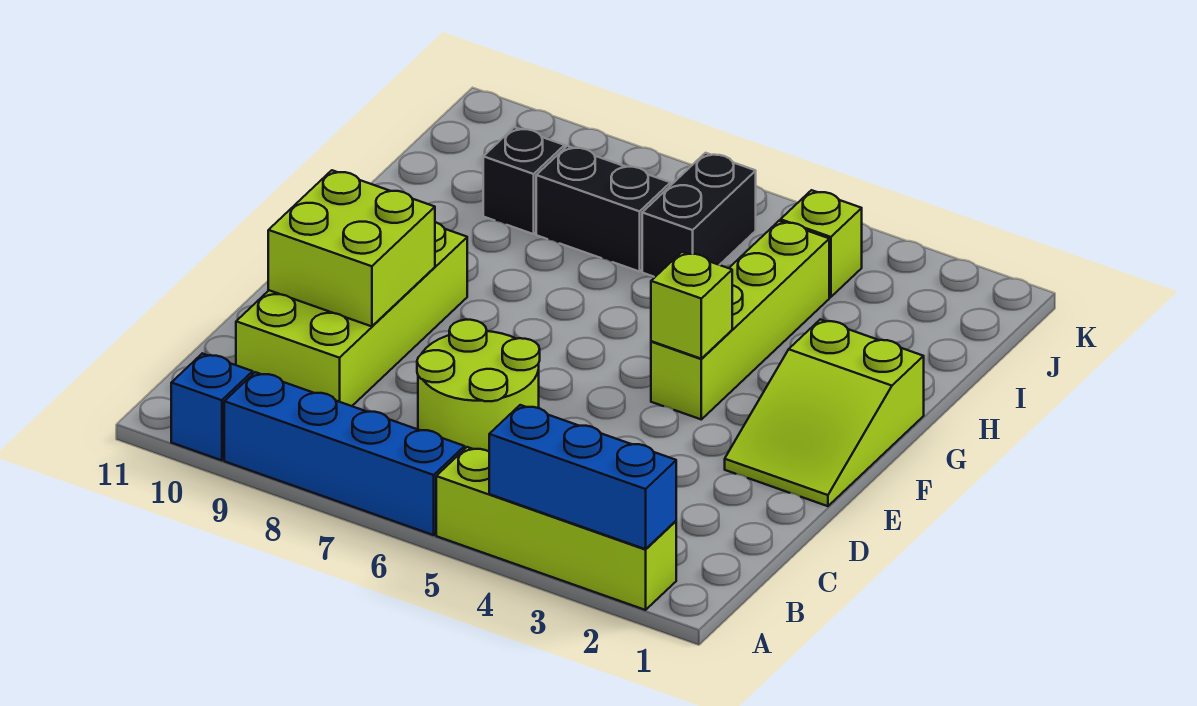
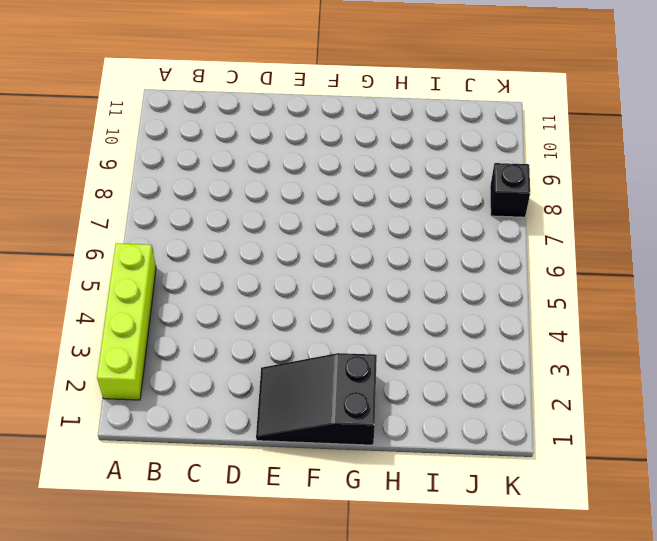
black 2x3 slope [256,353,377,445] -> lime 2x3 slope [725,319,924,506]
black 1x1 brick [490,163,530,217] -> black 1x1 brick moved to [483,127,565,234]
none -> blue 1x4 brick [224,372,465,535]
none -> blue 1x1 brick [171,353,253,460]
none -> lime 2x2 round brick [417,320,540,451]

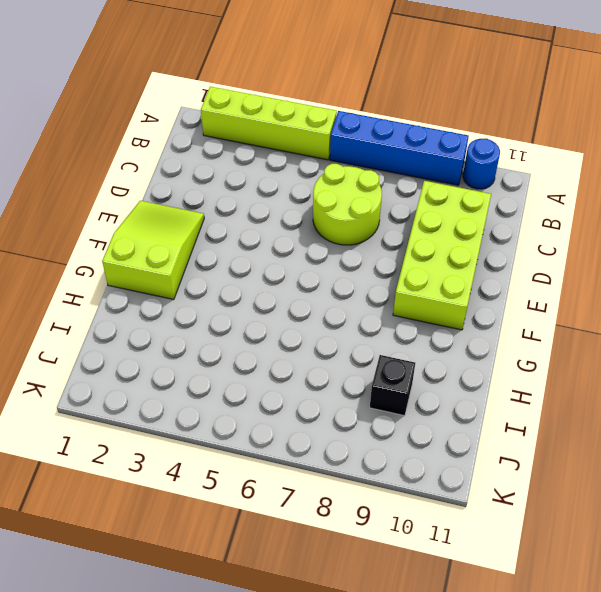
blue 1x1 round brick [463,138,500,189] -> blue 1x1 brick [171,353,253,460]
none -> lime 1x4 brick [651,221,829,419]
none -> black 1x2 brick [642,153,756,277]
none -> black 1x2 brick [536,146,670,272]

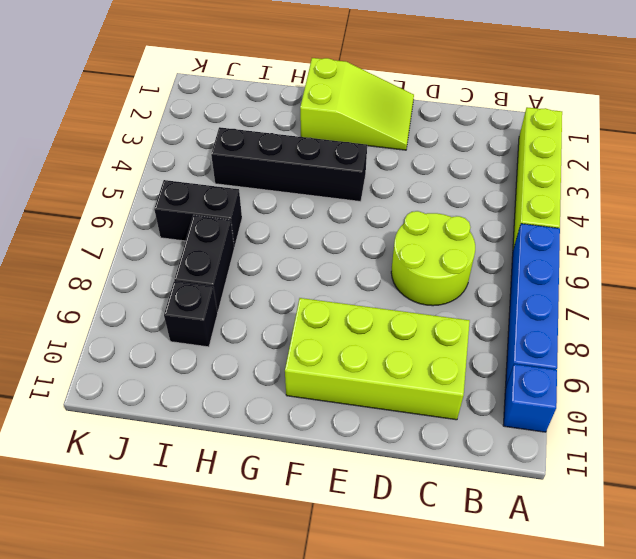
black 1x4 brick [211,127,367,202] -> lime 1x4 brick [651,221,829,419]
none -> lime 1x1 brick [781,190,862,297]
none -> blue 1x3 brick [489,405,676,549]
none -> lime 2x2 brick [268,170,435,326]

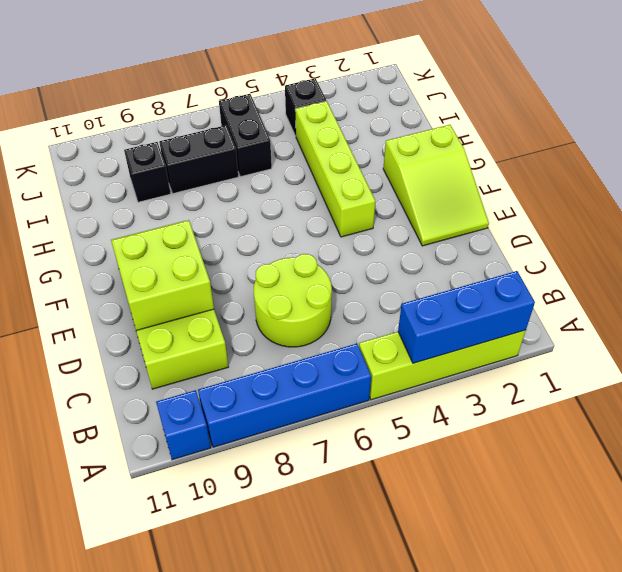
black 1x1 brick [285,78,326,136] -> lime 1x1 brick [781,190,862,297]
none -> lime 1x1 brick [651,252,732,359]

